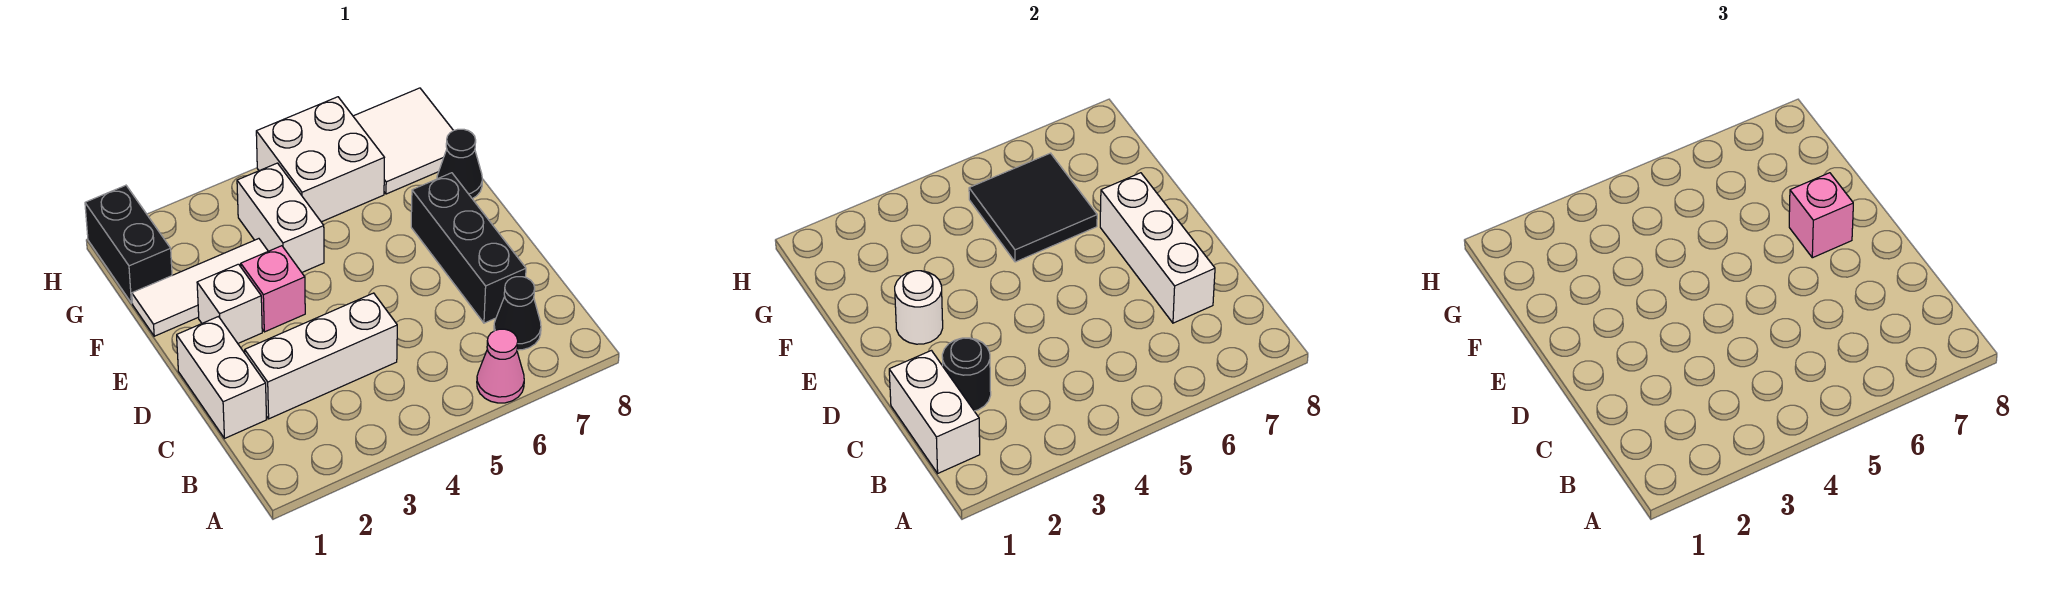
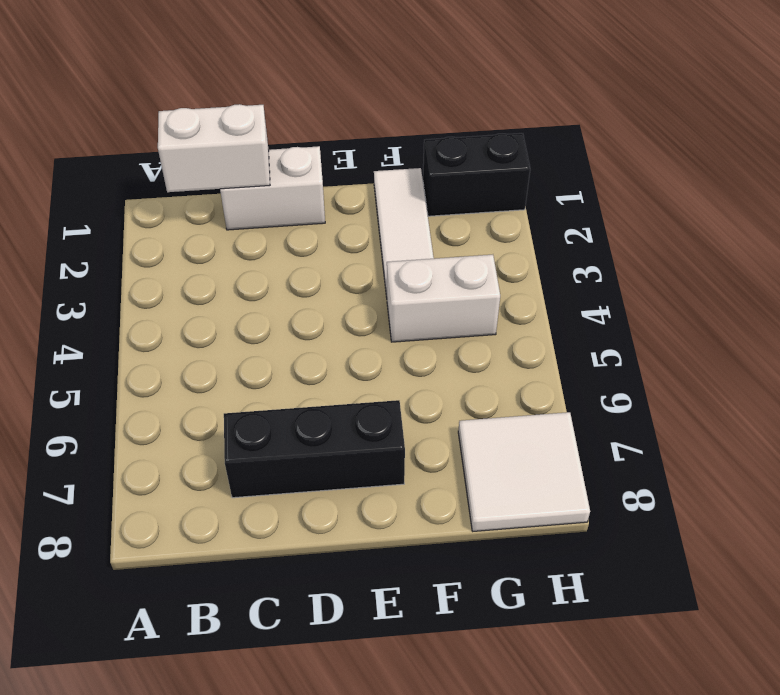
none -> pink 1x1 cone [477,329,524,403]
none -> black 1x1 cone [494,277,541,350]
none -> white 1x3 brick [245,293,397,419]

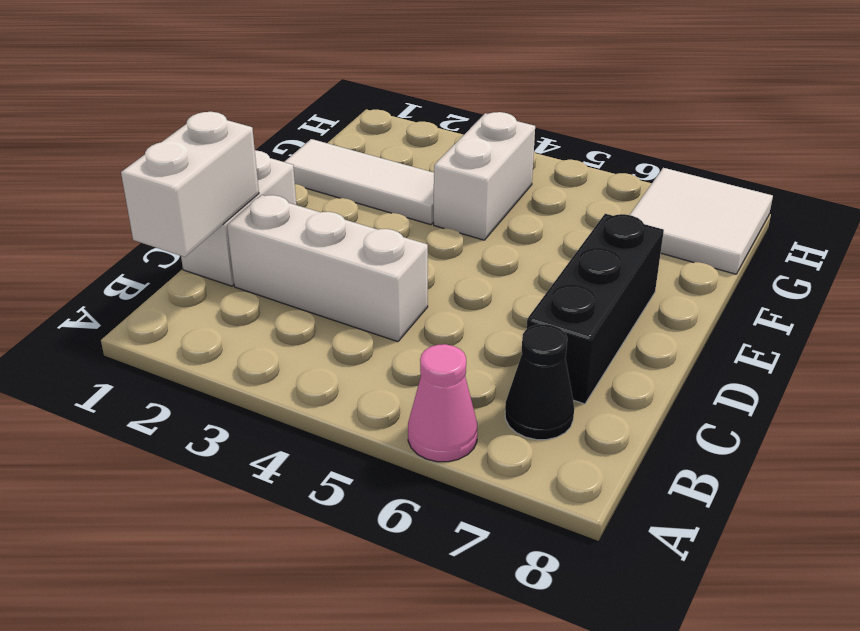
none -> white 1x1 brick [197,264,262,343]
none -> pink 1x1 brick [241,246,305,332]
none -> black 1x1 cone [437,129,482,199]

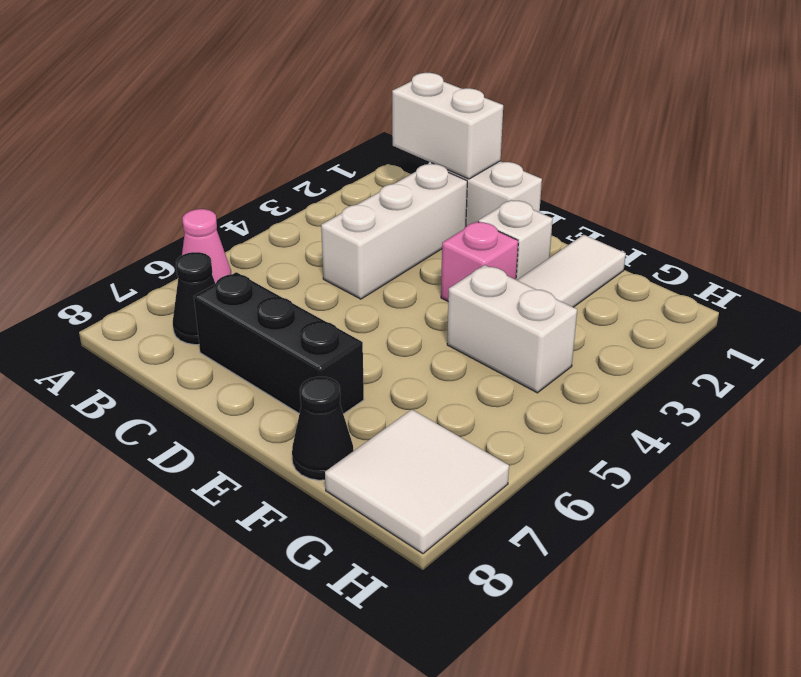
none -> black 1x2 brick [85,185,172,303]
none -> white 2x2 brick [256,97,384,222]
none -> black 1x1 round brick [942,338,991,411]

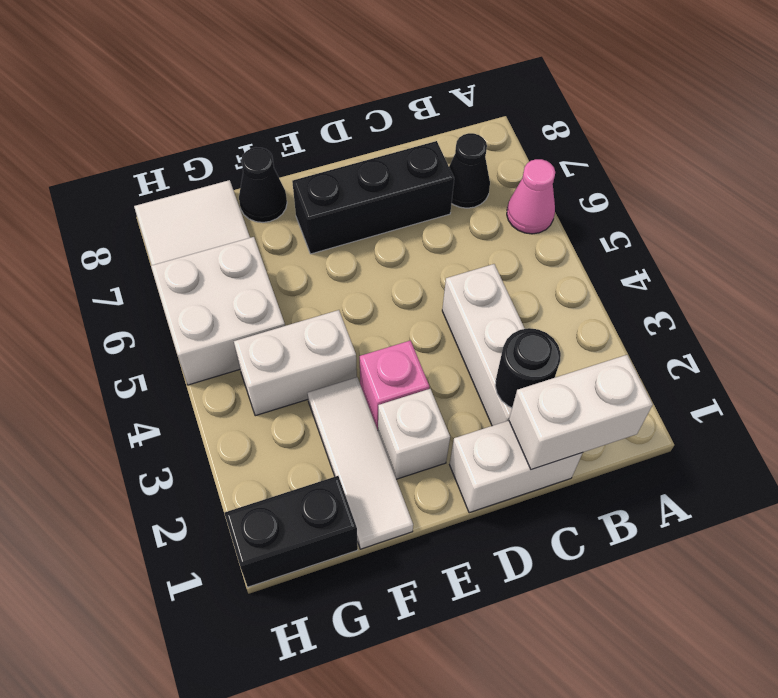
none -> white 1x3 brick [1100,173,1215,323]
none -> white 1x1 round brick [895,271,943,344]
none -> black 2x2 tile [969,153,1097,262]

